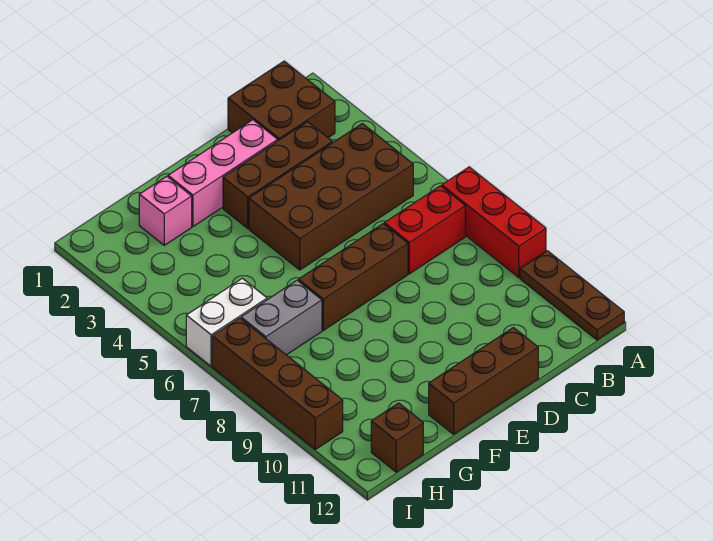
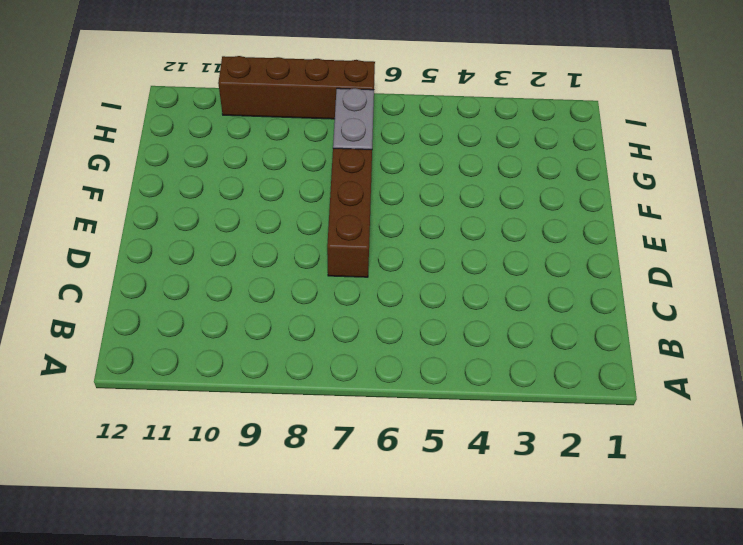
none -> red 1x3 brick [442,167,546,278]
none -> brown 1x3 plate [520,251,624,340]
none -> brown 2x2 brick [228,61,335,141]

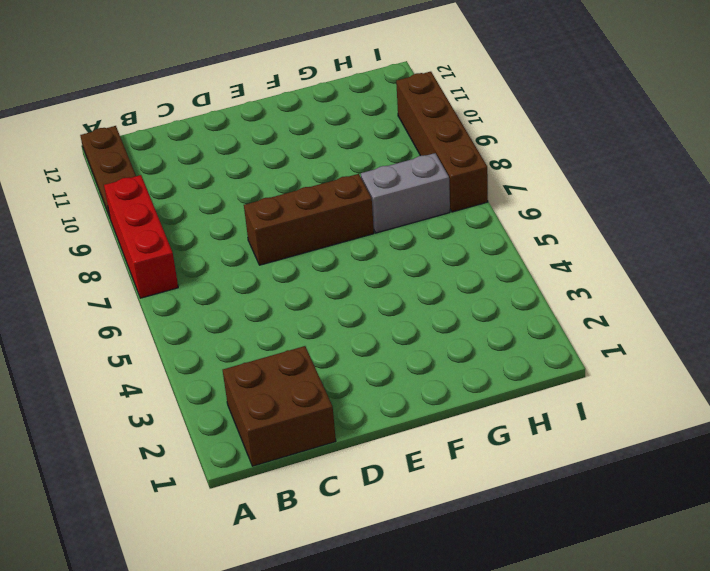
none -> brown 2x4 brick [249,124,413,270]
none -> red 1x2 brick [384,186,465,274]
none -> brown 1x3 brick [223,122,332,228]

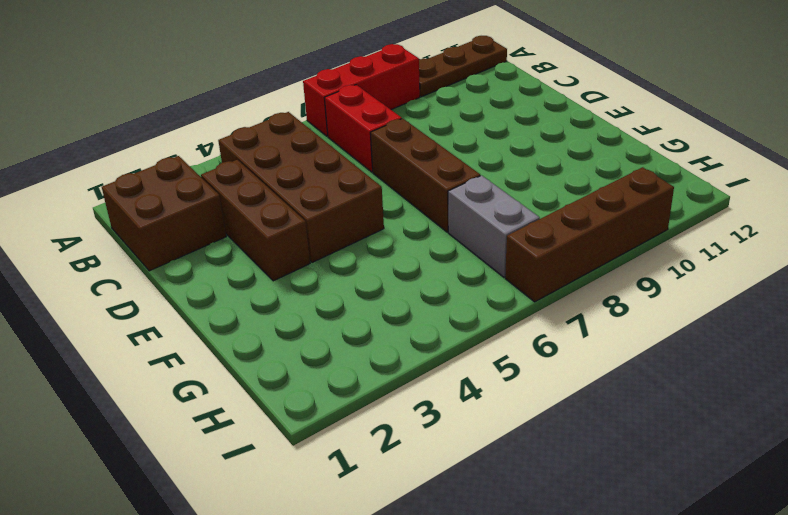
none -> pink 1x3 brick [168,120,278,226]
none -> brown 1x3 brick [429,328,538,434]
none -> pink 1x1 brick [139,176,192,245]

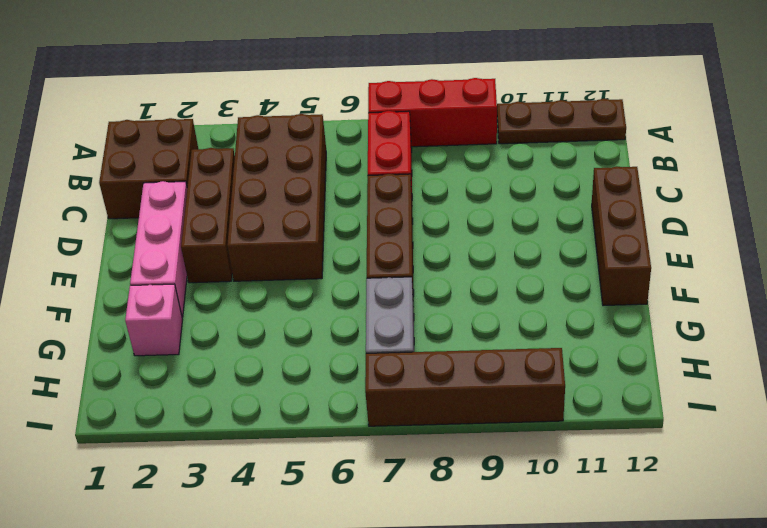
none -> white 1x2 brick [186,278,267,366]
none -> brown 1x1 brick [371,403,423,472]

